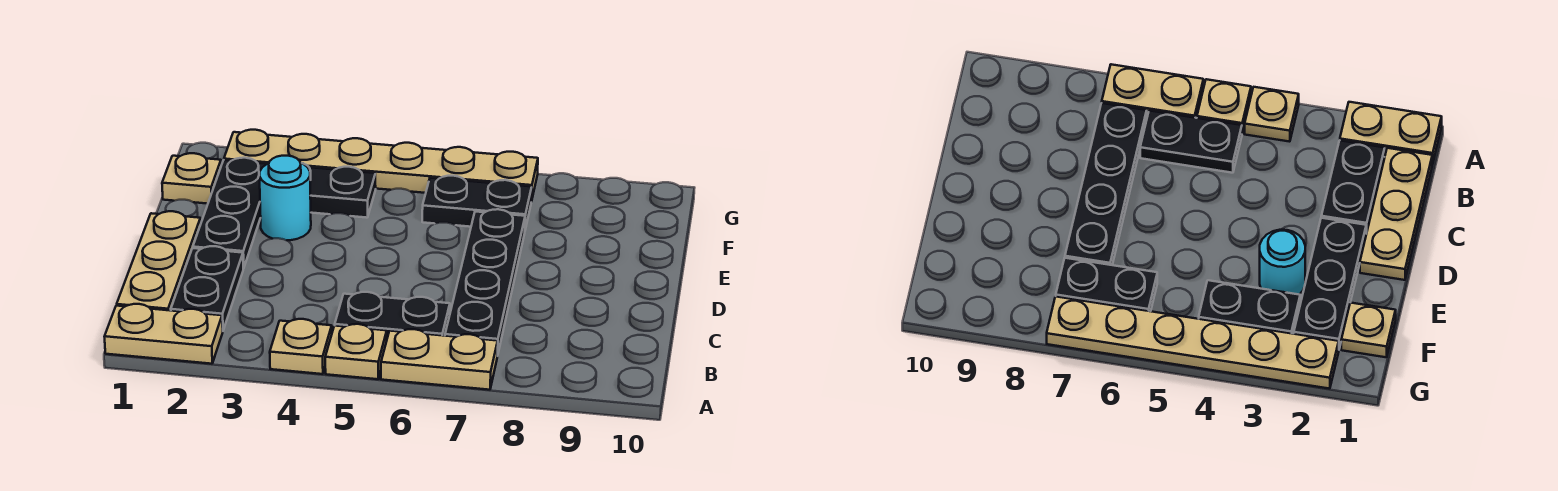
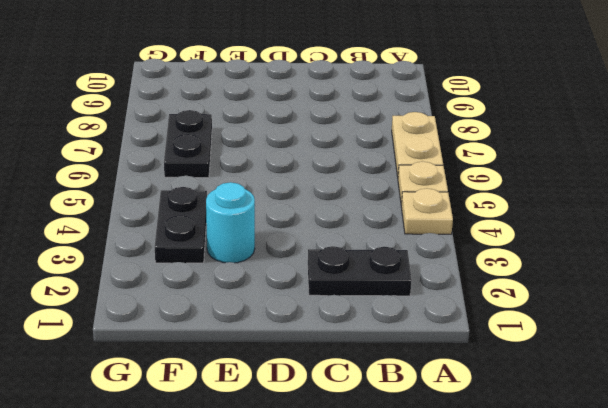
none -> tan 1x2 plate [104,304,223,364]
none -> tan 1x3 plate [117,211,201,311]
none -> black 1x2 plate [335,292,450,338]

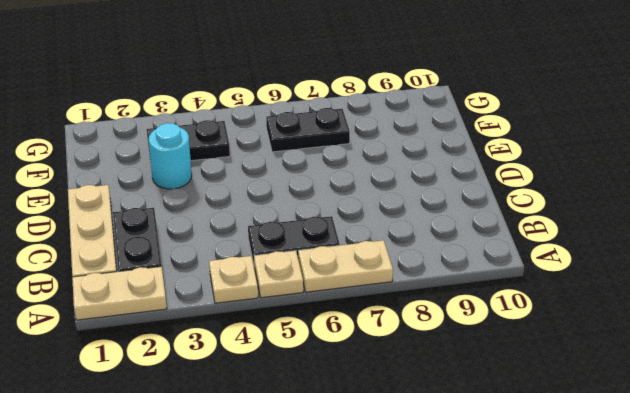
none -> black 1x4 plate [445,209,525,356]
none -> black 1x3 plate [193,158,266,268]
none -> tan 1x1 plate [162,153,221,204]

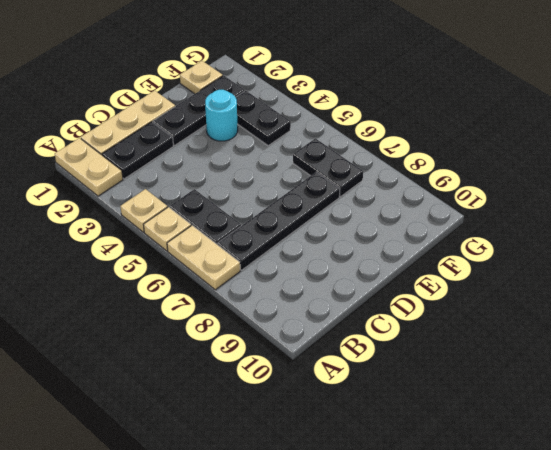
none -> tan 1x6 plate [224,130,538,202]

